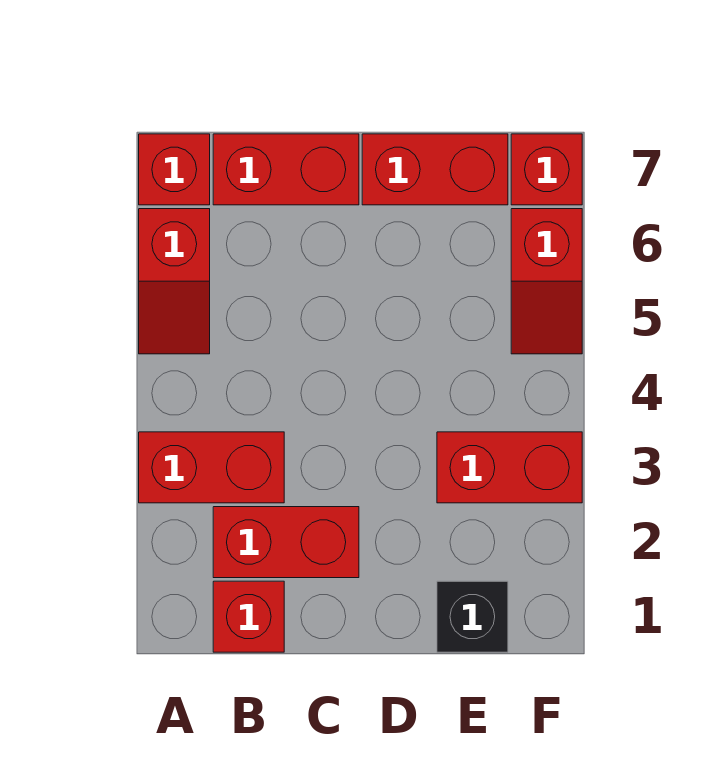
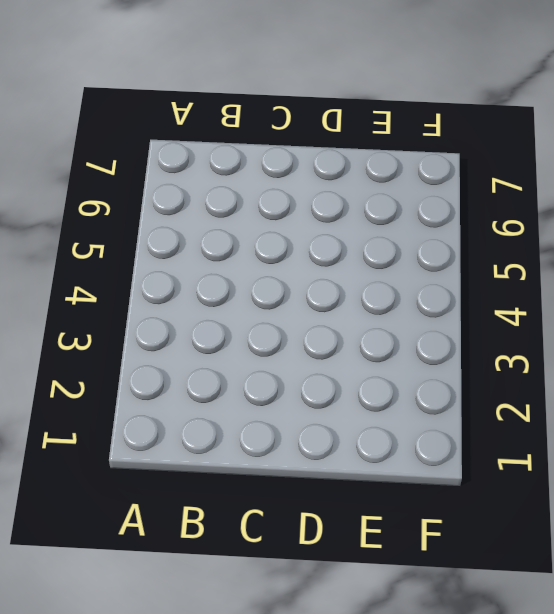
none -> red 1x2 brick [139,432,284,503]
none -> red 1x2 slope [139,209,210,354]

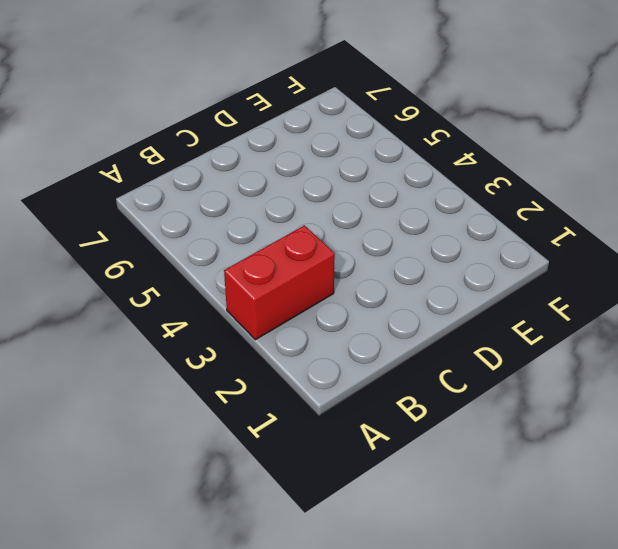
none -> red 1x2 slope [139,209,210,354]
none -> red 1x1 brick [139,134,210,205]

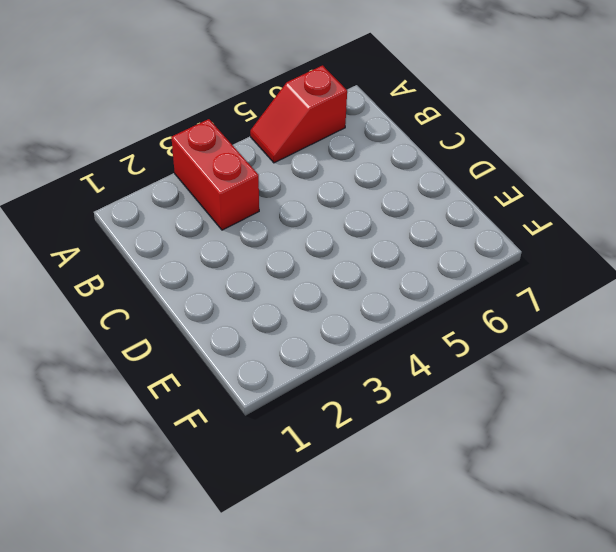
none -> red 1x1 brick [139,134,210,205]
none -> red 1x1 brick [213,581,284,652]

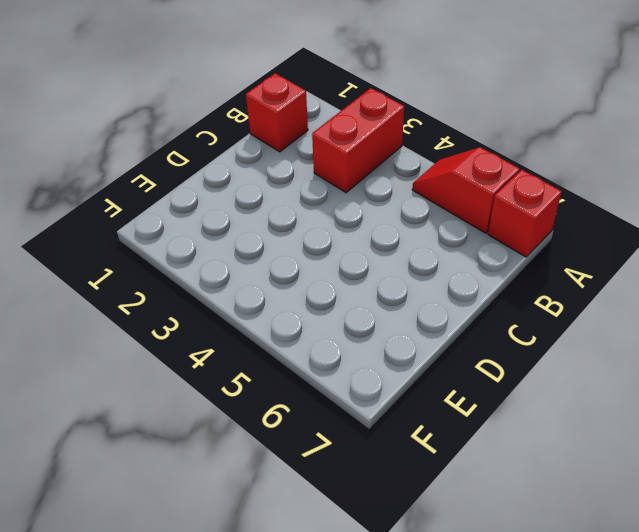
none -> red 1x2 brick [213,507,359,578]
none -> red 1x2 brick [213,134,359,205]

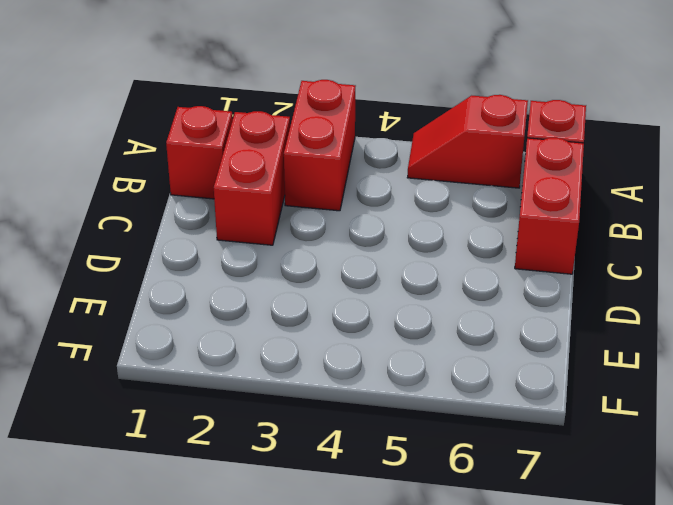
none -> red 1x2 brick [362,134,508,205]
none -> black 1x1 brick [437,581,508,652]

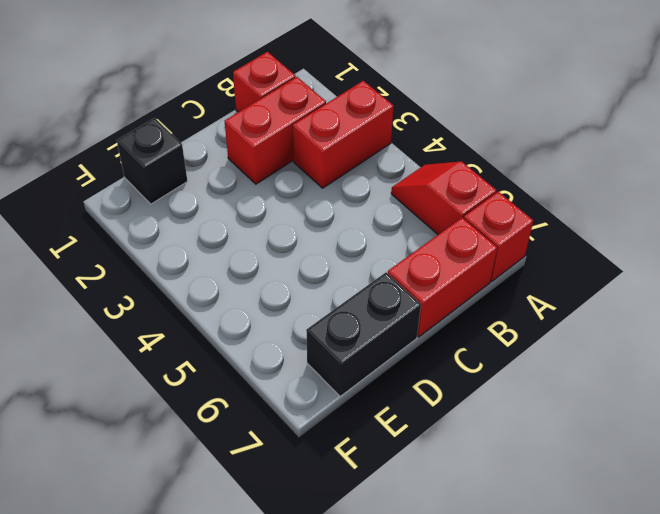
black 1x2 brick [306,272,421,396] -> red 1x2 brick [362,134,508,205]
none -> red 1x2 brick [437,432,582,503]
none -> red 1x2 slope [511,209,582,354]

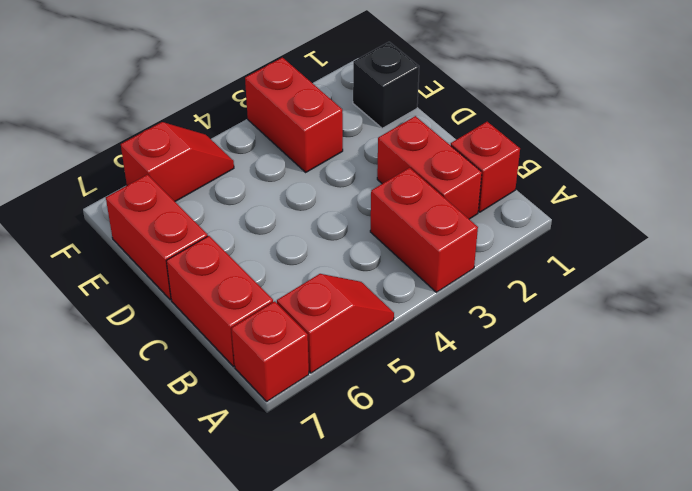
none -> red 1x1 brick [511,134,582,205]

